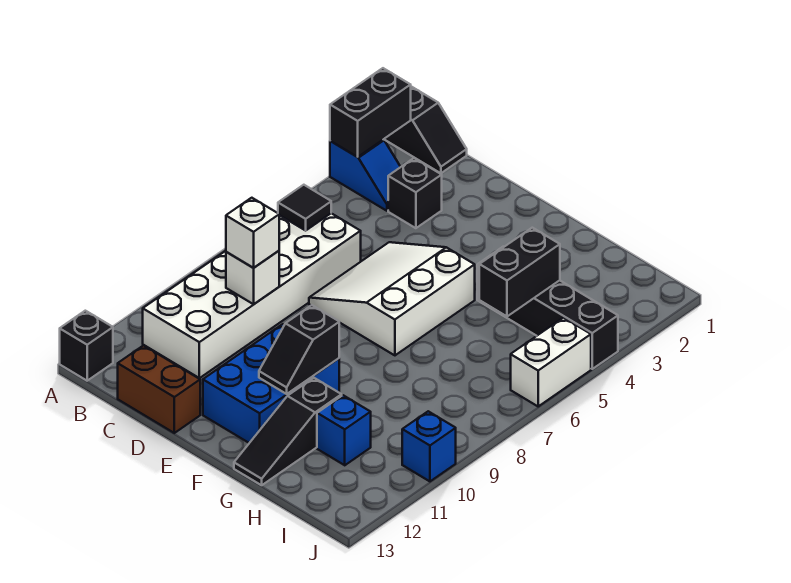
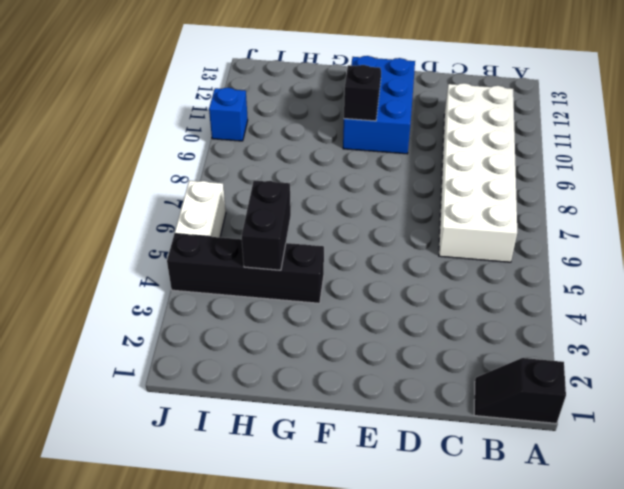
none -> blue 1x2 slope [330,140,400,211]
none -> black 1x1 brick [60,311,113,381]
none -> black 1x1 brick [388,158,442,228]

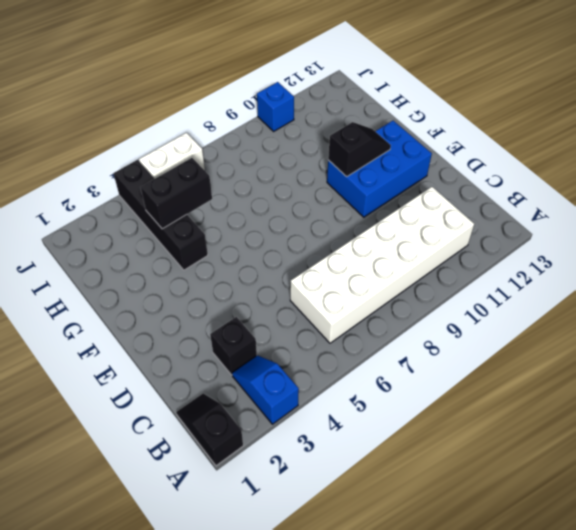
none -> black 1x1 brick [60,311,113,381]
none -> brown 1x2 brick [118,346,200,433]
none -> white 3x3 slope [309,242,475,355]

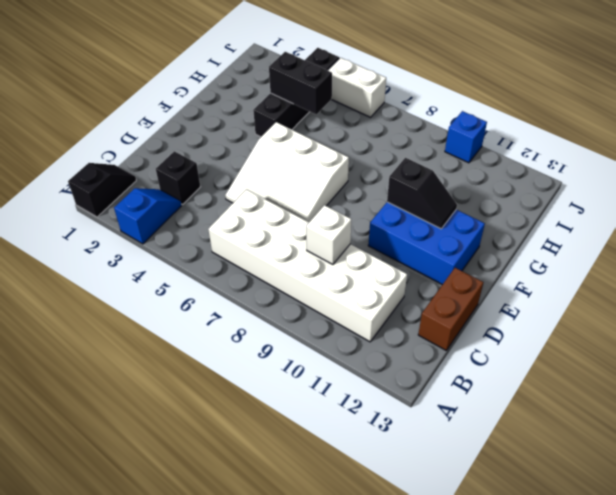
none -> black 1x1 brick [60,311,113,381]
none -> black 1x3 slope [234,378,342,485]
none -> blue 1x1 brick [317,395,371,465]

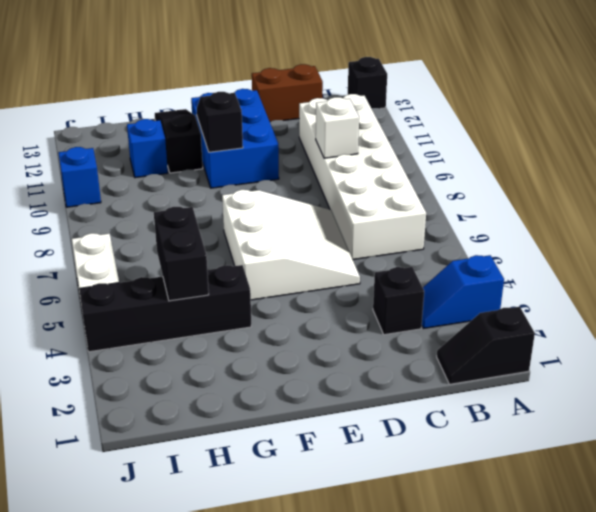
none -> black 1x2 brick [330,68,411,157]
none -> black 1x1 tile [278,185,331,230]
none -> white 1x1 brick [226,198,279,268]

